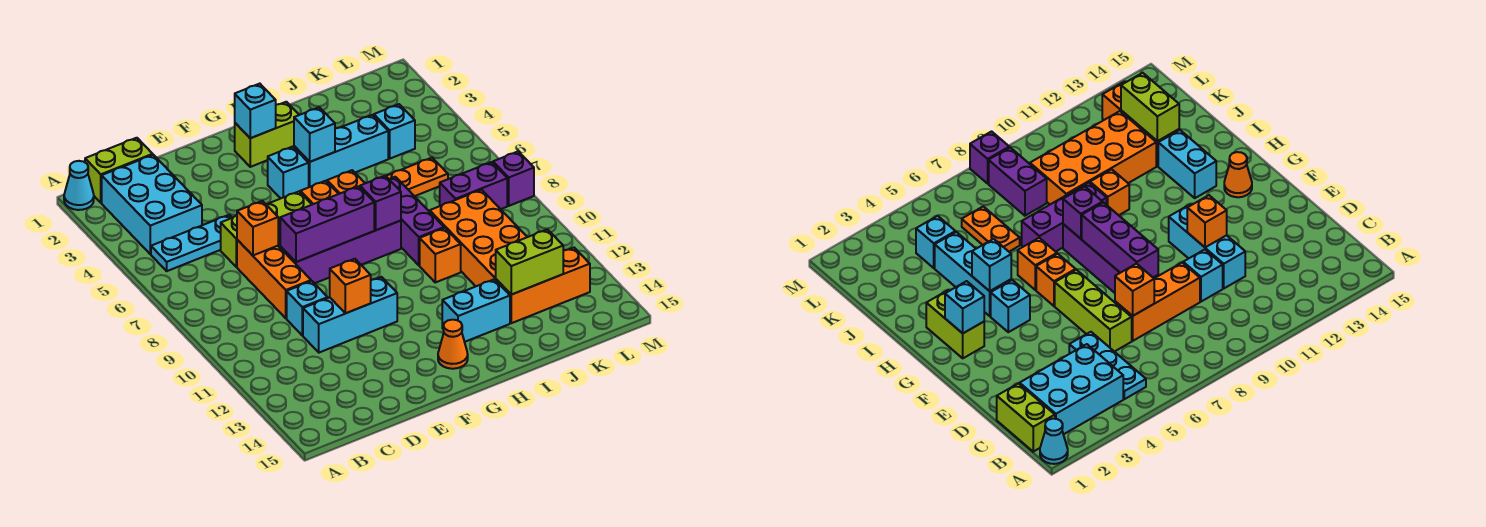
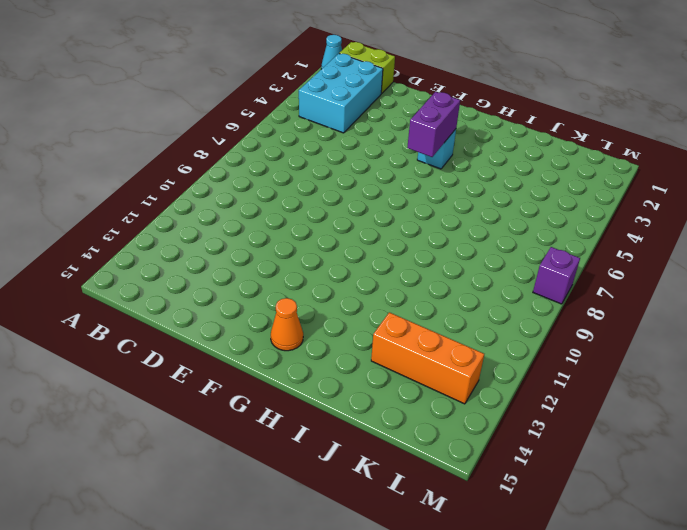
purple 1x2 brick [407,92,460,157] -> purple 1x2 brick turned to [440,162,507,209]
none -> cyan 1x3 plate [151,215,232,271]
none -> lime 1x3 brick [221,192,312,267]
none -> orange 1x3 brick [237,240,311,318]
none -> cyan 1x1 brick [287,281,328,335]

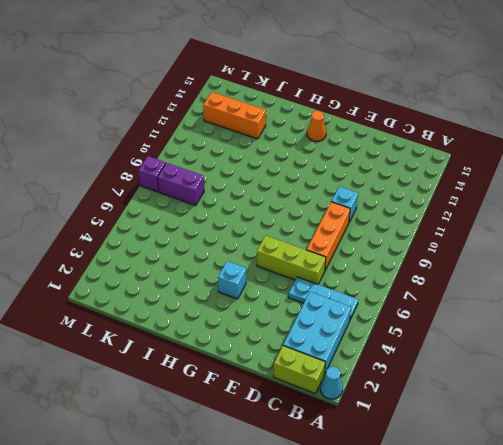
none -> cyan 1x3 brick [303,277,397,353]
none -> purple 1x4 brick [280,221,401,283]
none -> lime 1x2 brick [235,102,299,167]
none -> orange 1x1 brick [300,181,338,205]

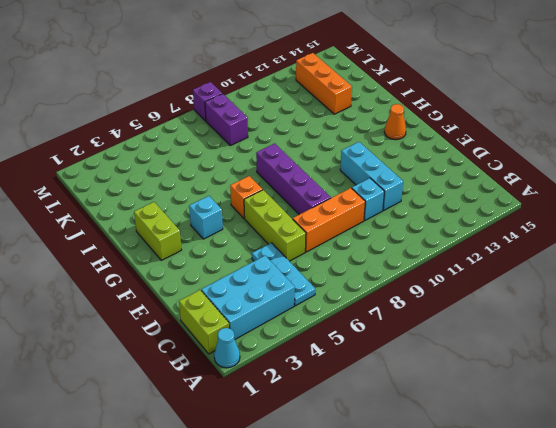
none -> cyan 1x3 brick [294,115,388,187]
none -> orange 1x1 brick [327,170,365,194]
none -> cyan 1x2 brick [442,279,510,342]
none -> purple 1x3 brick [389,177,444,265]

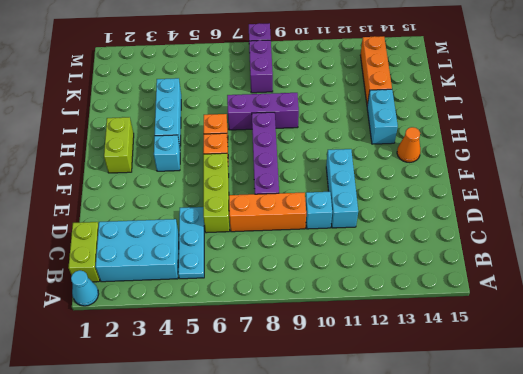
none -> orange 1x1 brick [420,228,461,282]
none -> orange 1x2 plate [386,158,448,196]
none -> orange 2x4 brick [430,190,527,286]
none -> cyan 1x1 brick [374,104,415,159]

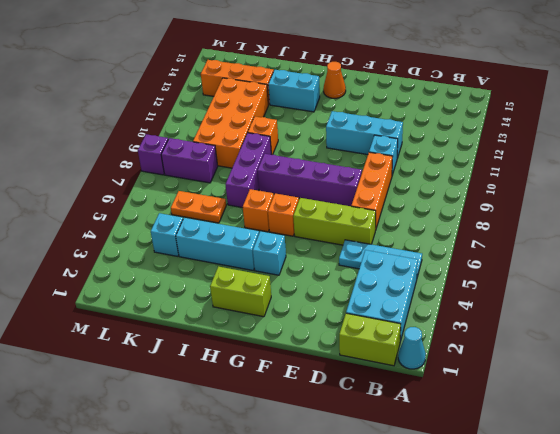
none -> orange 1x1 brick [237,201,278,255]
none -> purple 1x3 brick [280,186,374,262]
none -> orange 1x1 brick [330,259,371,313]
none -> cyan 1x1 brick [235,84,276,138]

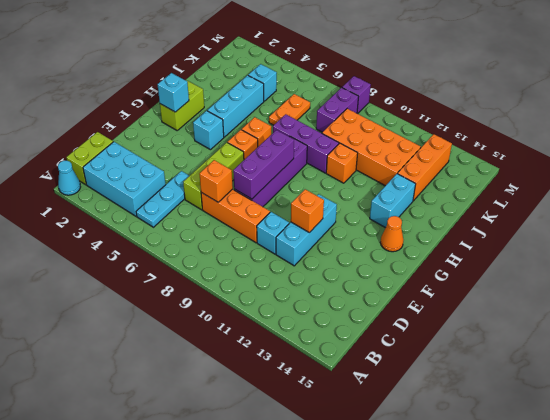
none -> cyan 1x1 brick [294,107,335,162]
none -> purple 1x1 brick [360,176,401,230]
none -> lime 1x2 brick [496,229,563,295]

